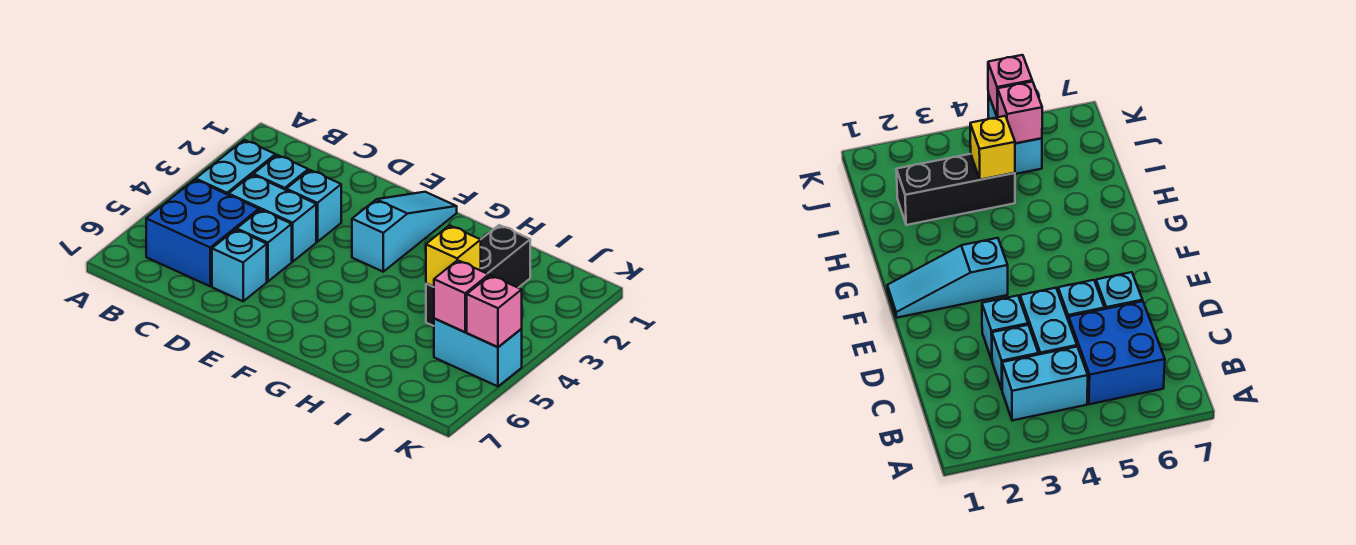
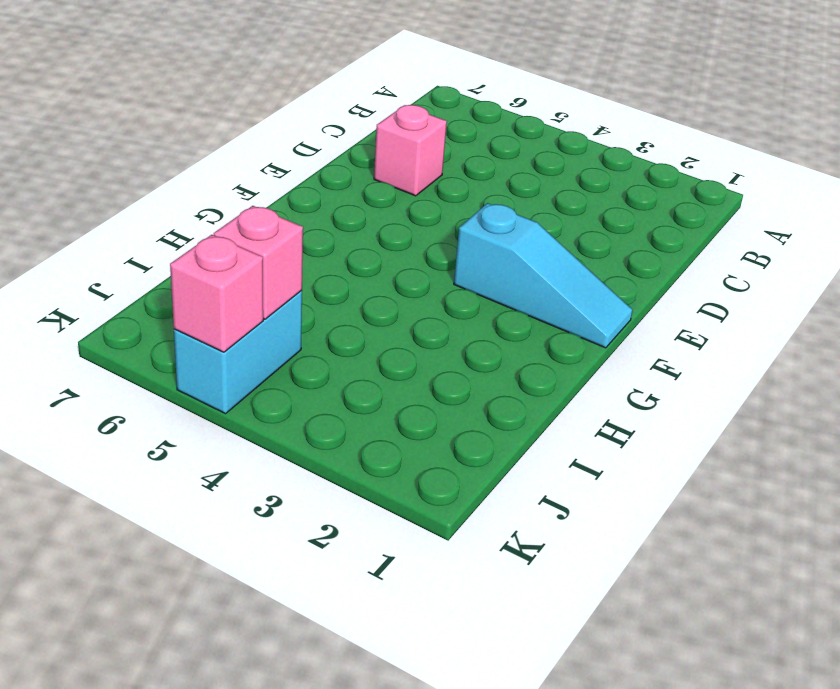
pink 1x1 brick [374,105,447,196] -> cyan 1x1 brick [212,230,267,301]
none -> cyan 1x2 brick [196,140,275,195]
none -> blue 2x2 brick [146,180,259,286]
none -> cyan 1x1 brick [253,155,308,190]

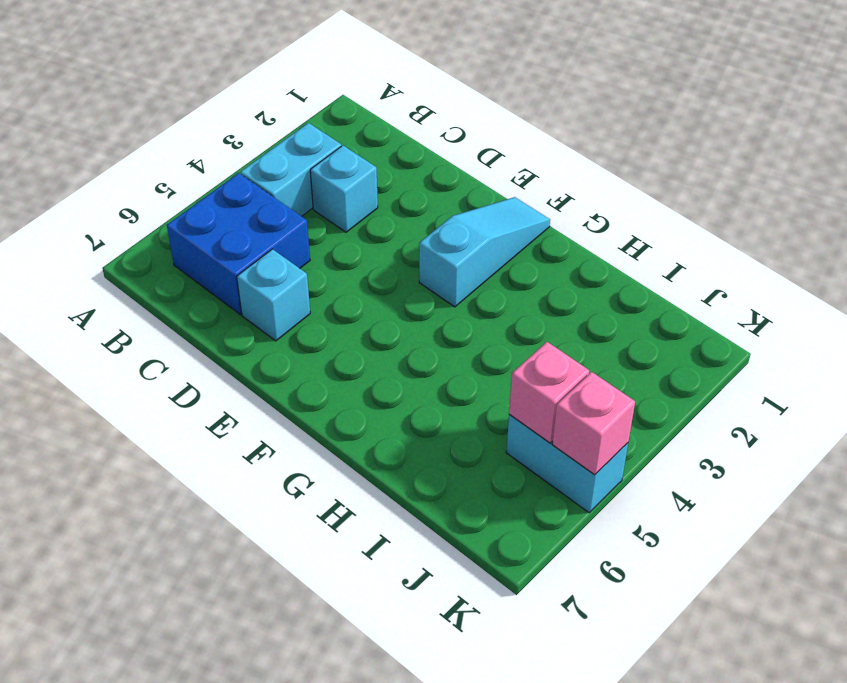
none -> cyan 1x2 brick [229,175,316,262]
none -> cyan 1x1 brick [286,170,341,242]
none -> cyan 1x1 brick [237,210,292,281]

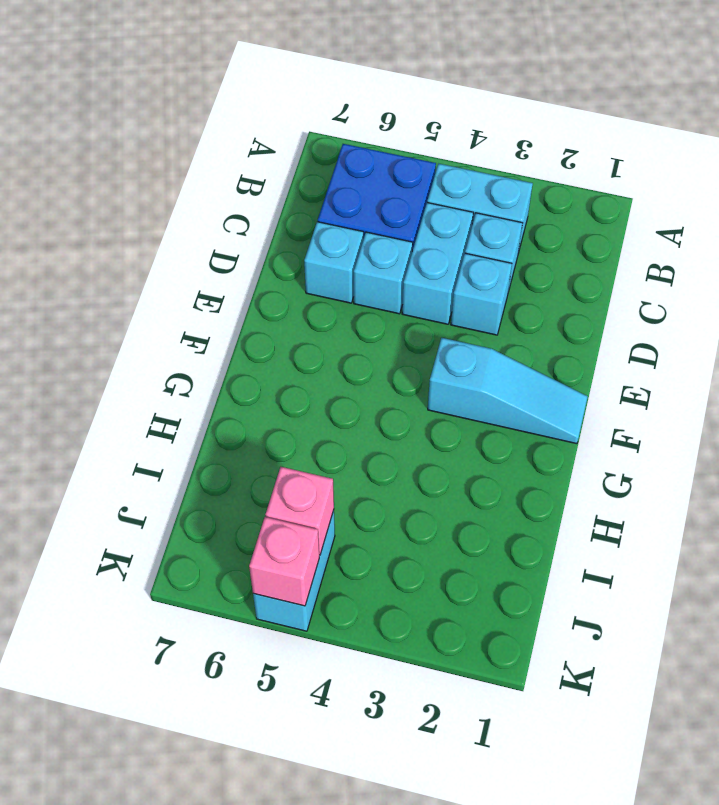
none -> black 1x3 brick [426,225,530,326]
none -> yellow 1x1 brick [426,225,481,287]

